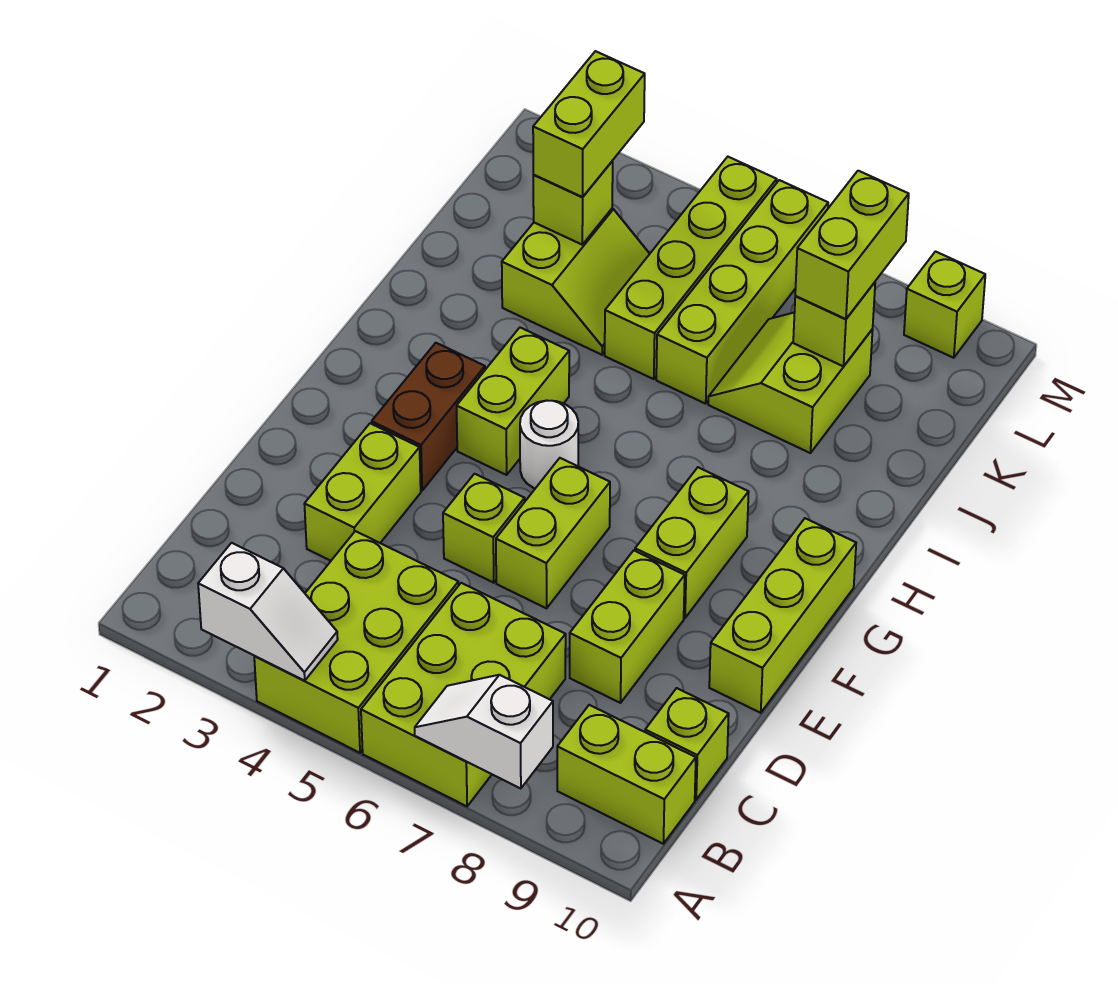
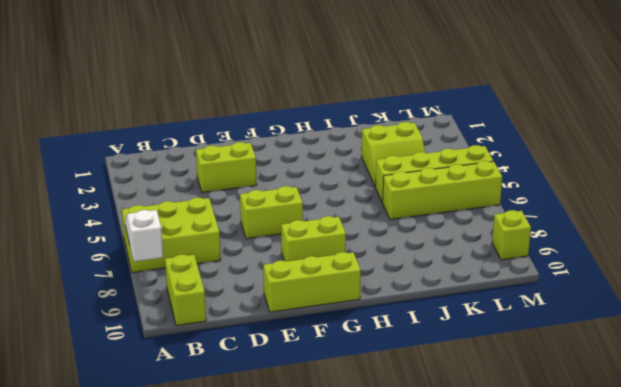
none -> lime 2x3 brick [254,531,459,753]
none -> lime 1x1 brick [645,688,729,800]
none -> lime 1x2 brick [570,550,685,703]

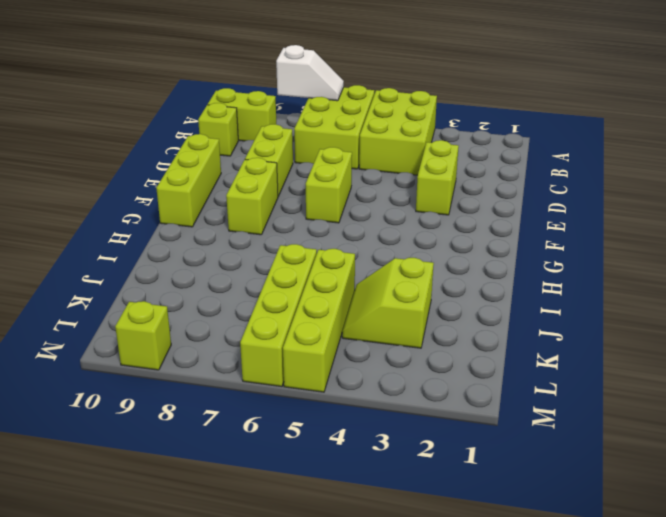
none -> lime 1x1 brick [443,474,525,583]
none -> brown 1x2 brick [372,343,485,491]
none -> lime 1x2 brick [457,328,569,475]

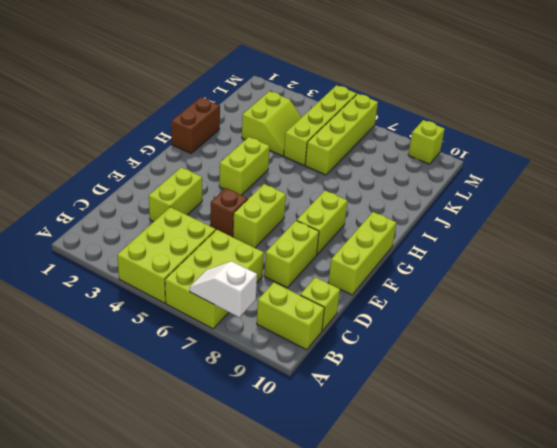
brown 1x1 brick [210,188,248,237] -> lime 1x1 brick [443,474,525,583]
brown 1x2 brick [171,97,220,153] -> brown 1x2 brick moved to [372,343,485,491]
none -> white 1x1 round brick [520,401,578,489]
none -> lime 2x2 slope [708,312,873,453]
none -> white 1x2 slope [198,543,338,681]

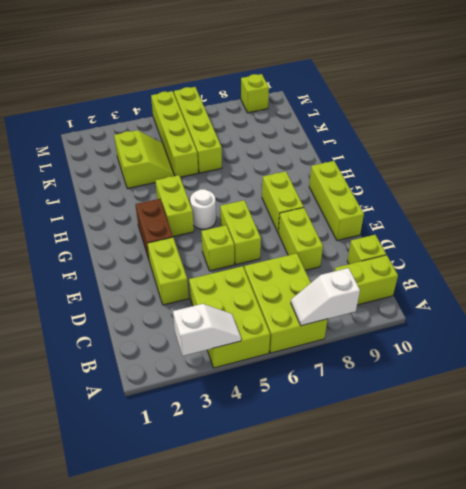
none -> lime 2x2 slope [708,312,873,453]
none -> lime 1x1 brick [533,161,613,244]
none -> lime 1x1 brick [793,282,875,366]

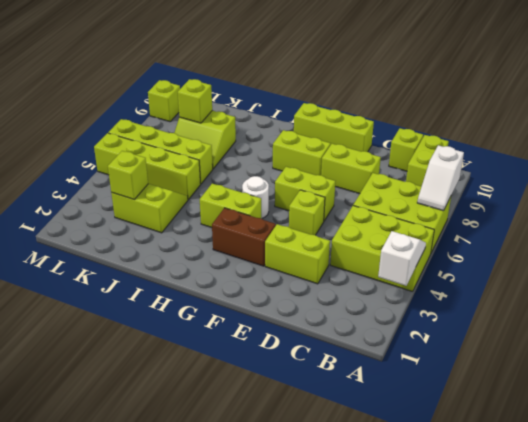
none -> lime 1x2 brick [533,51,645,197]
none -> lime 1x2 brick [795,171,909,319]

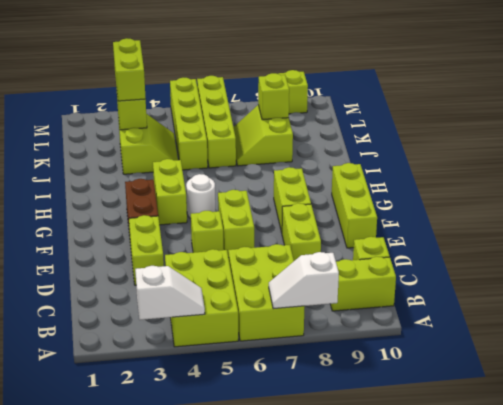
none -> lime 1x2 brick [795,171,909,319]

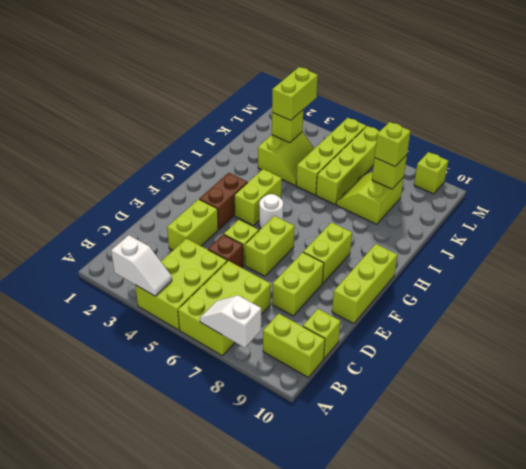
brown 1x1 brick [208,234,243,268] -> none
lime 1x1 brick [375,122,411,166] -> lime 1x2 brick [795,171,909,319]

